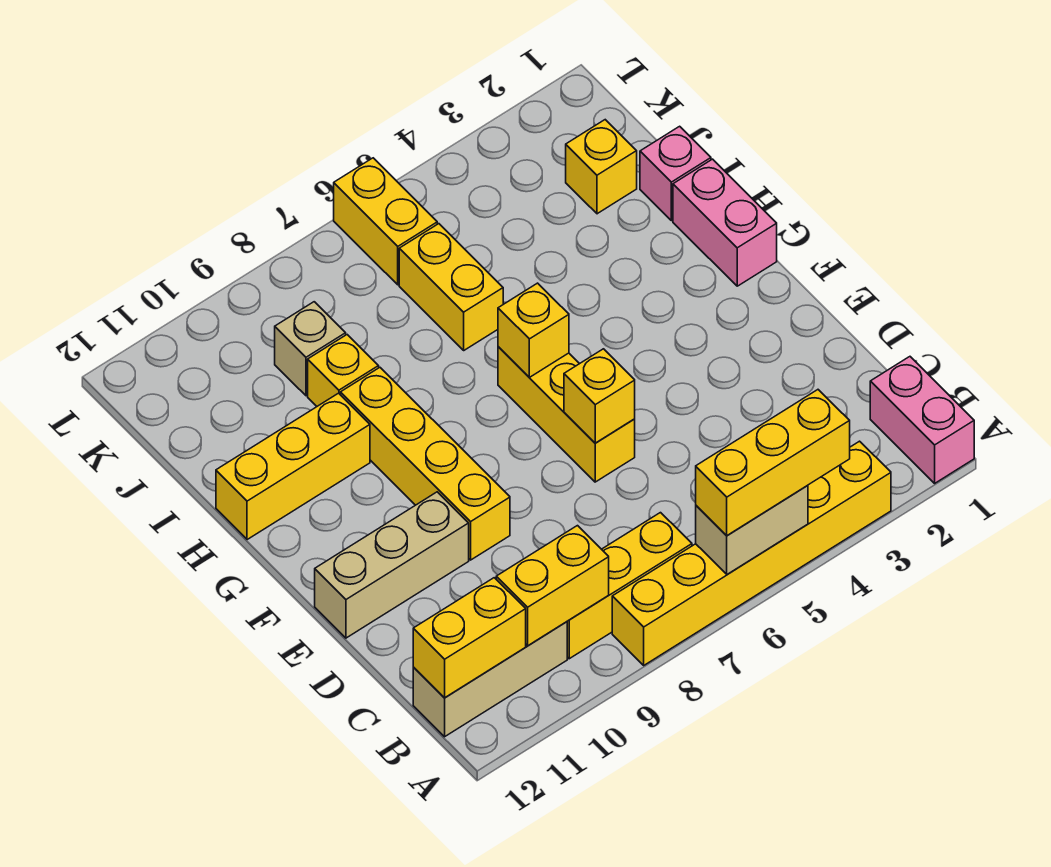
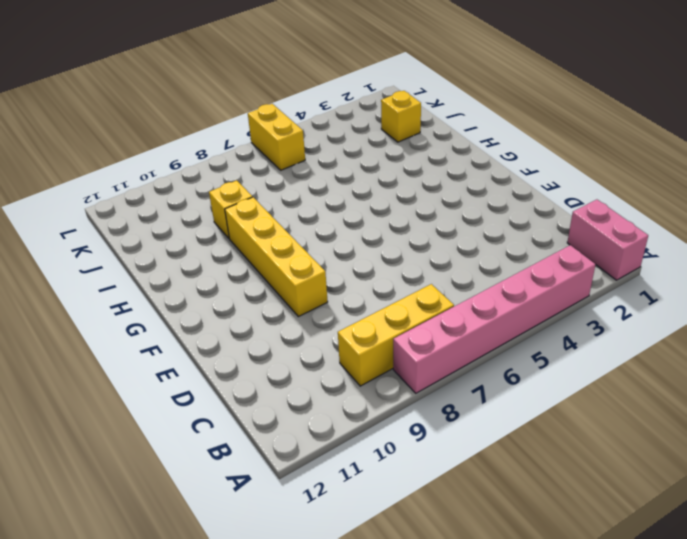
pink 1x6 brick [393,245,596,393] -> yellow 1x6 brick [612,441,891,665]
none -> tan 1x3 brick [413,622,567,737]
none -> yellow 1x3 brick [498,347,635,482]
none -> tan 1x3 brick [315,492,469,638]

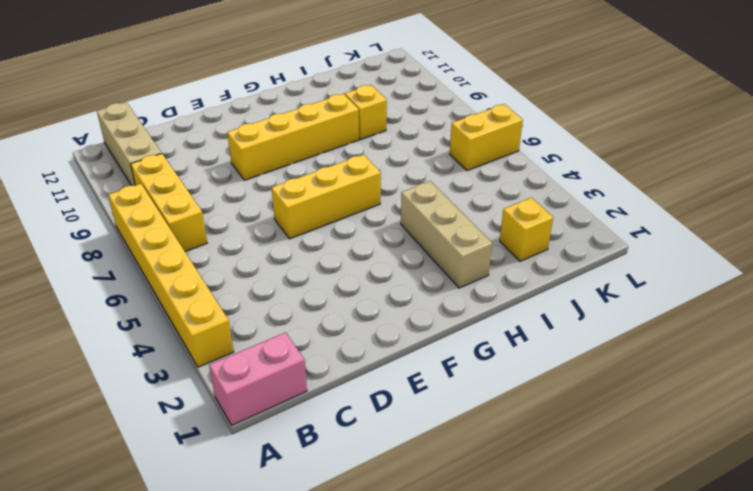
tan 1x3 brick [401,181,492,288] -> tan 1x3 brick moved to [315,492,469,638]
none -> pink 1x2 brick [673,159,777,286]
none -> yellow 1x3 brick [216,393,370,540]
none -> pink 1x1 brick [640,126,711,221]

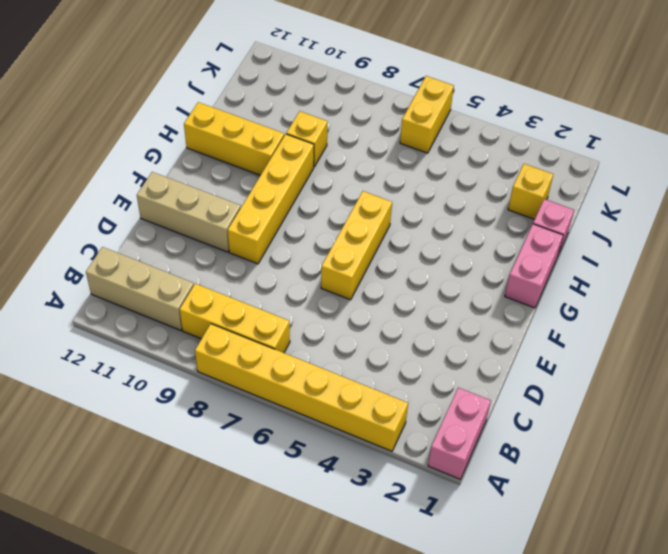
none -> yellow 1x2 brick [399,224,503,350]
none -> tan 1x1 brick [275,302,346,396]
none -> tan 1x2 brick [696,485,808,574]

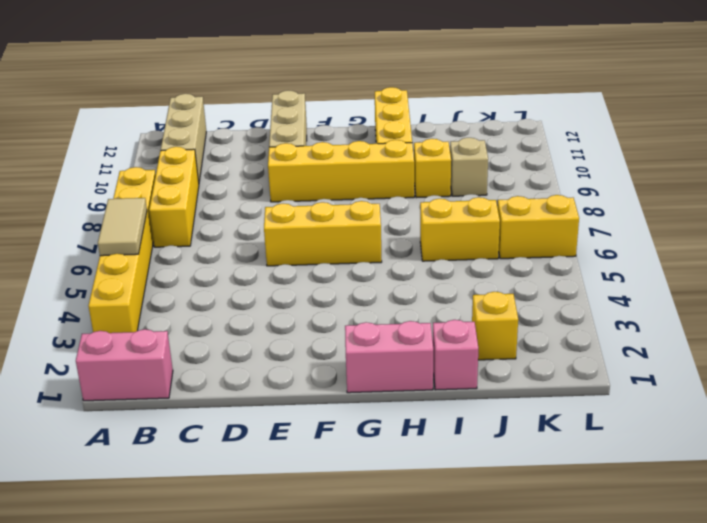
tan 1x2 tile [98,198,147,256] -> tan 1x2 brick [696,485,808,574]
none -> yellow 1x2 brick [496,526,609,646]
none -> yellow 1x2 brick [413,578,526,698]
none -> yellow 1x1 brick [564,349,635,443]

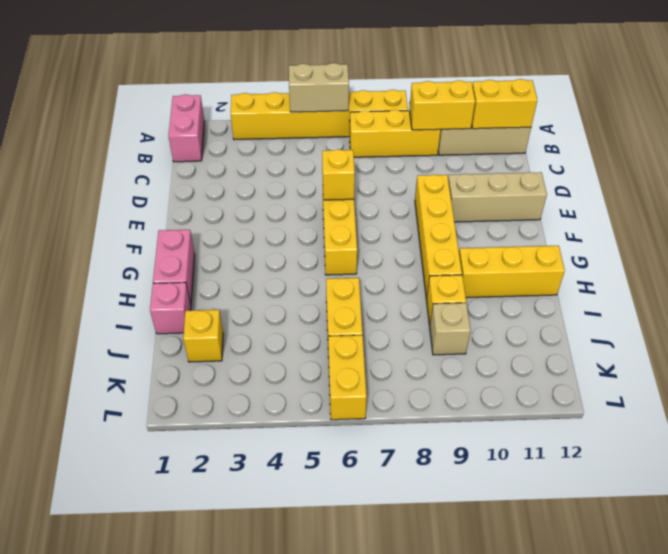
none -> yellow 1x1 brick [498,283,569,377]
none -> yellow 1x3 brick [696,390,850,536]

